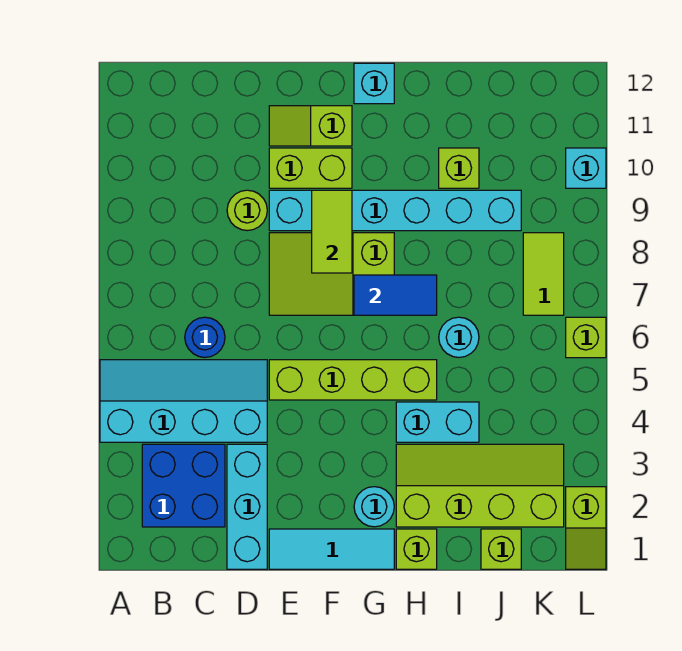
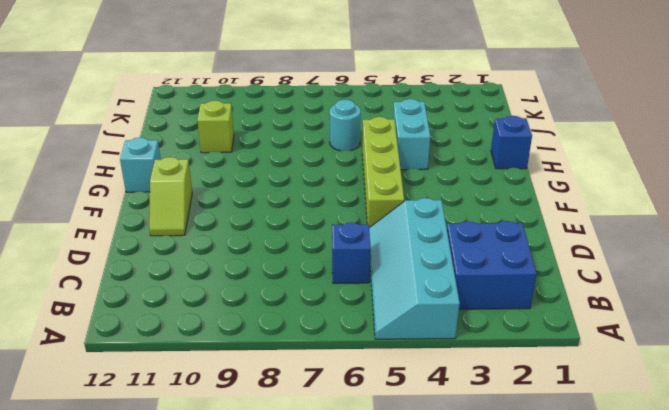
blue 1x1 brick [332,223,371,283] -> blue 1x1 round brick [185,317,225,357]
blue 1x1 brick [491,116,532,169] -> lime 1x1 brick [396,529,437,569]
none -> cyan 1x3 brick [227,444,267,569]
none -> lime 1x1 round brick [227,190,267,231]
none -> cyan 1x3 tile [269,529,394,569]

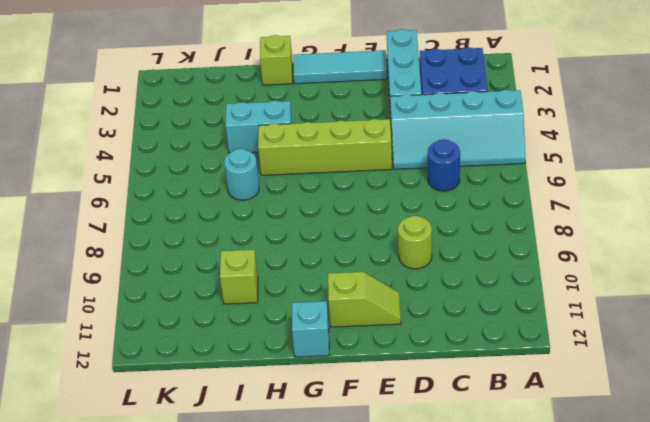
none -> lime 2x3 slope [269,233,394,315]
none -> cyan 1x6 brick [269,190,521,231]
none -> lime 1x2 brick [269,148,352,188]

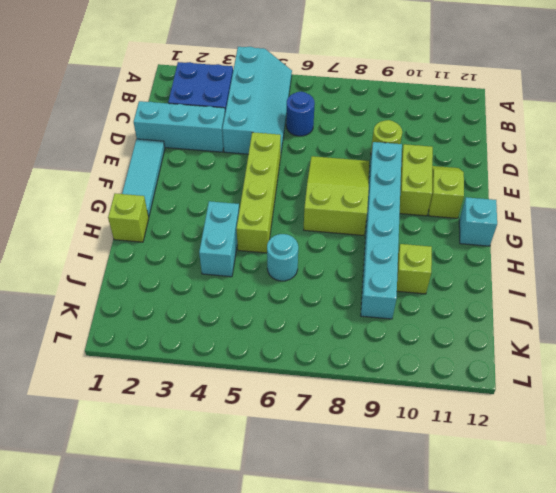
none -> cyan 1x1 round brick [354,487,394,527]
none -> lime 2x4 slope [396,444,564,527]
none -> lime 1x1 brick [481,529,521,569]

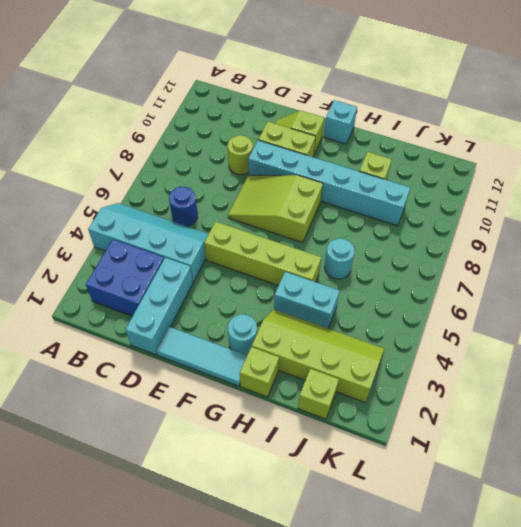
none -> lime 1x2 tile [523,233,564,315]
none -> lime 1x2 slope [566,487,606,569]
none -> lime 1x1 brick [566,317,606,358]

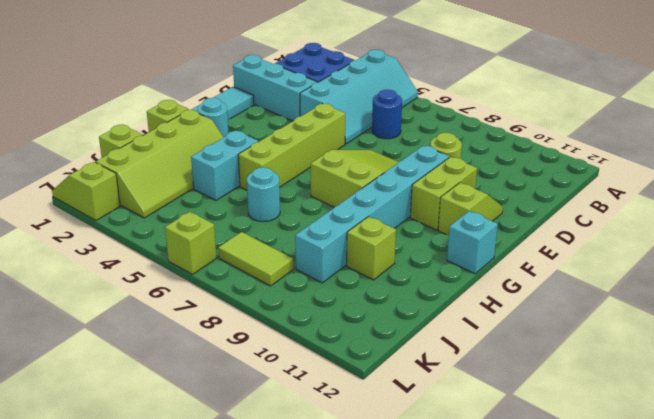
none -> cyan 1x1 brick [566,148,606,188]
none -> lime 1x2 tile [312,190,352,273]
none -> blue 1x2 tile [354,275,437,315]

